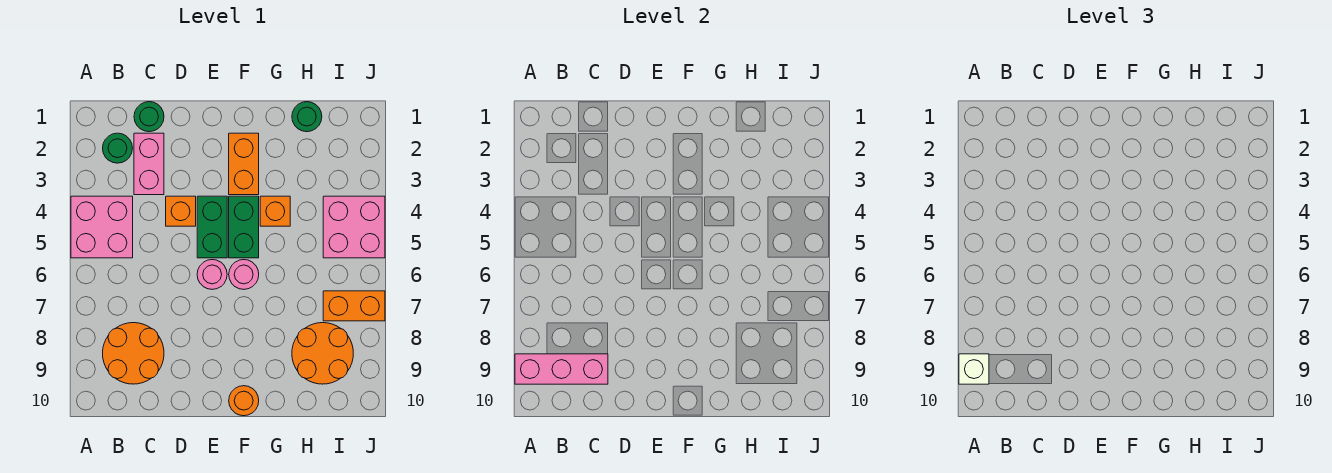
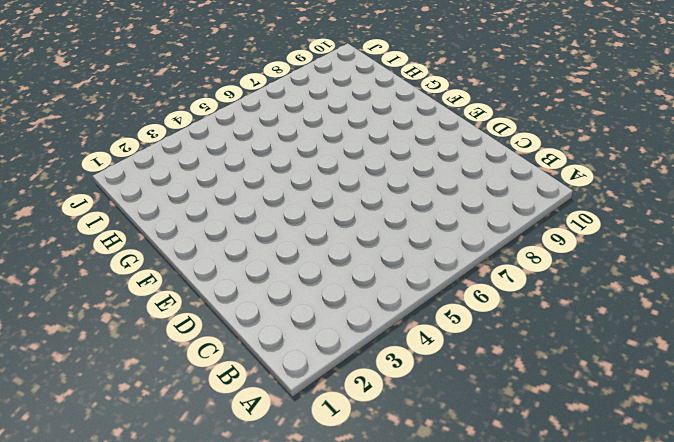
none -> pink 2x2 brick [71,196,133,258]
none -> green 1x1 round brick [103,133,133,163]
none -> orange 2x2 round brick [103,323,164,384]

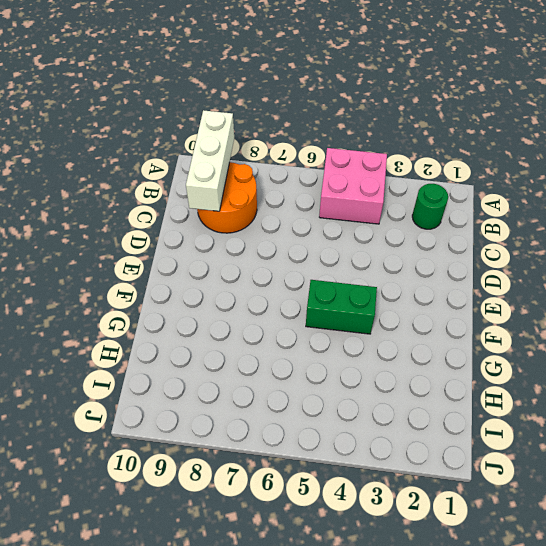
white 1x3 brick [186,110,234,211] -> pink 1x3 brick [515,354,608,384]
none -> green 1x1 round brick [134,102,164,132]
none -> pink 1x2 brick [134,133,164,195]
none -> orange 1x1 brick [166,196,196,226]

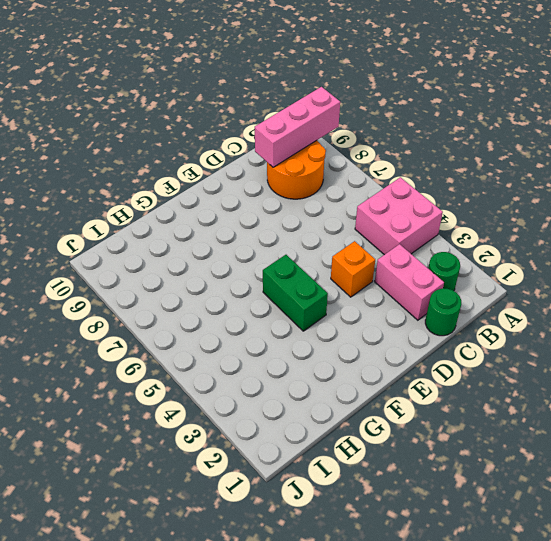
none -> green 1x2 brick [197,196,227,258]
none -> pink 1x1 round brick [197,260,227,289]
none -> orange 1x2 brick [229,133,259,195]

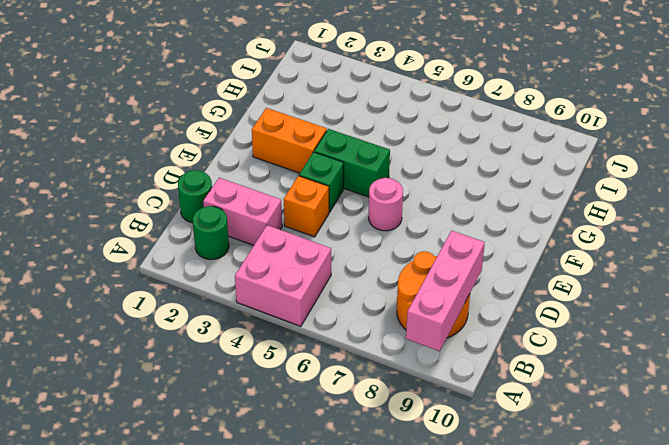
green 1x1 brick [299,152,344,212] -> green 1x2 brick [197,196,227,258]
none -> pink 1x1 round brick [229,260,259,289]
none -> orange 1x1 round brick [229,386,259,416]
none -> orange 1x1 brick [260,196,290,226]

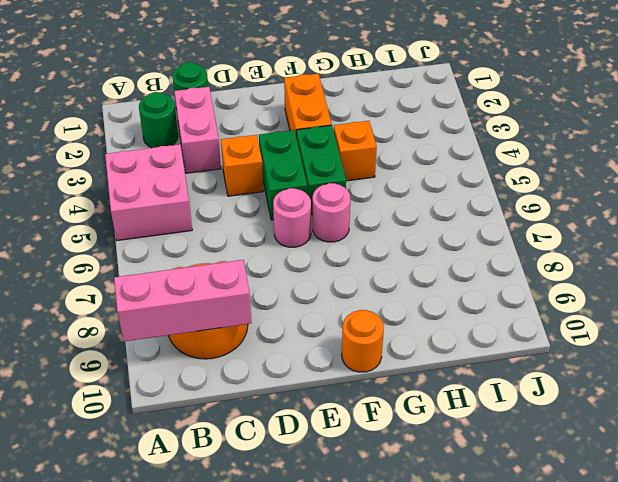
none -> green 1x1 round brick [292,102,322,132]
none -> orange 2x2 round brick [292,323,353,384]
none -> pink 2x2 brick [323,196,385,258]

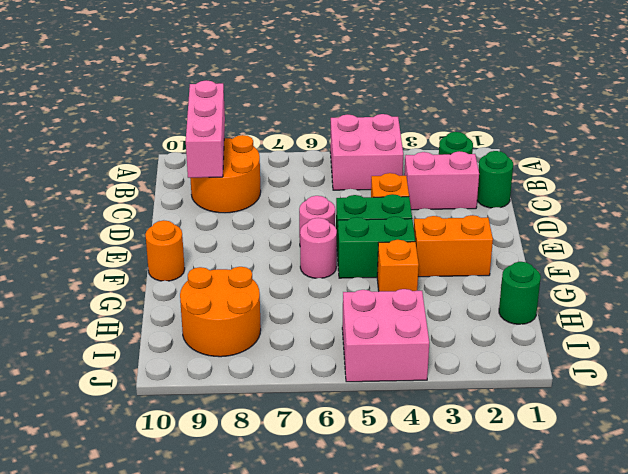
none -> orange 1x2 brick [323,291,385,321]
none -> white 1x1 brick [959,354,989,384]

